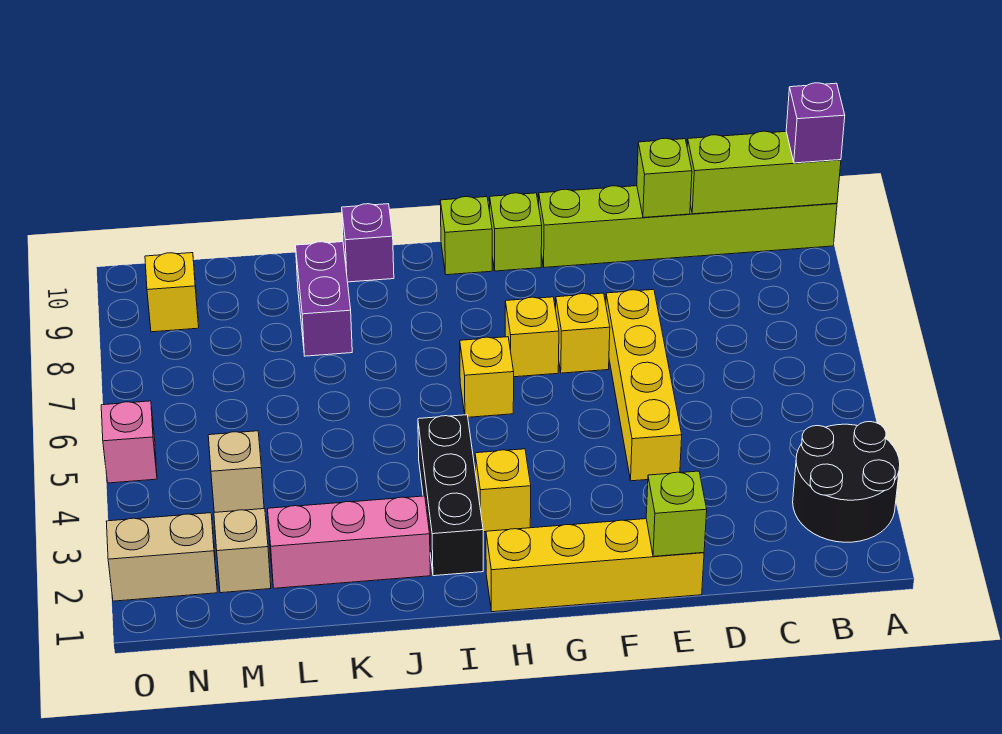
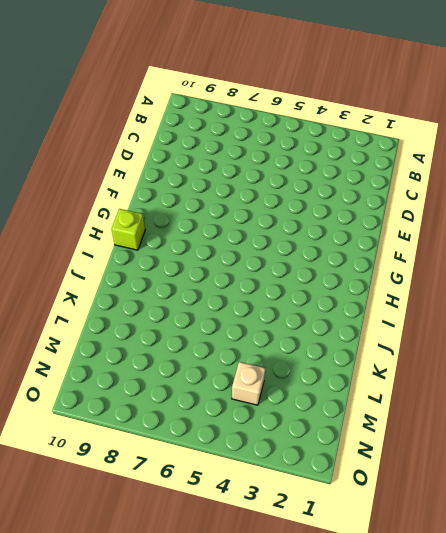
none -> black 2x2 round brick [793,422,900,542]
none -> lime 1x6 brick [539,186,837,267]
none -> yellow 1x4 brick [486,519,704,612]

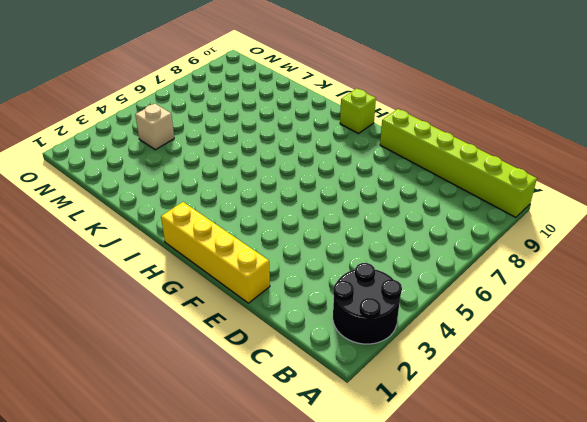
none -> yellow 1x4 brick [606,289,682,481]
none -> yellow 1x1 brick [556,293,610,373]
none -> yellow 1x1 brick [505,297,559,377]

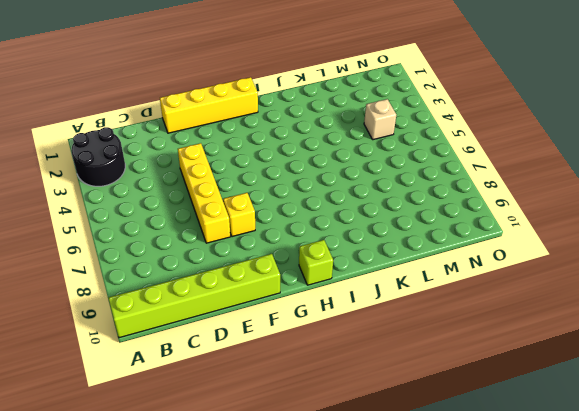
none -> yellow 1x1 brick [505,297,559,377]
none -> lime 1x1 brick [490,193,542,271]
none -> yellow 1x1 brick [475,449,531,532]

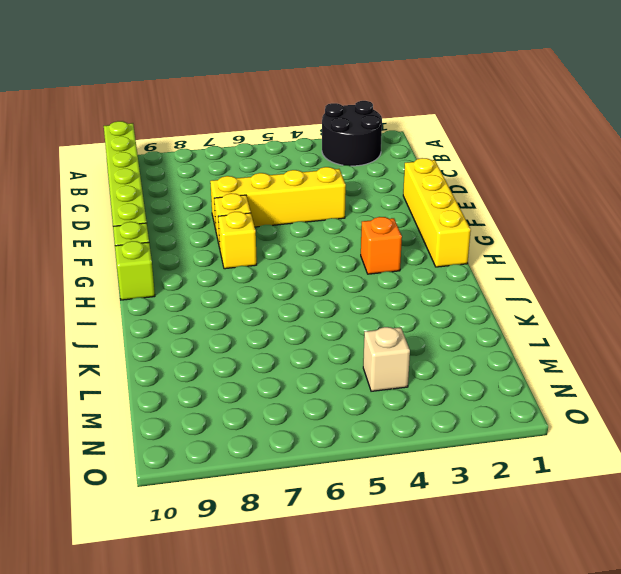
orange 1x1 brick [361,217,402,274] -> yellow 1x1 brick [475,449,531,532]
none -> yellow 1x1 brick [460,337,514,417]
none -> black 1x3 brick [418,415,483,576]
none -> pink 1x3 brick [268,496,430,588]

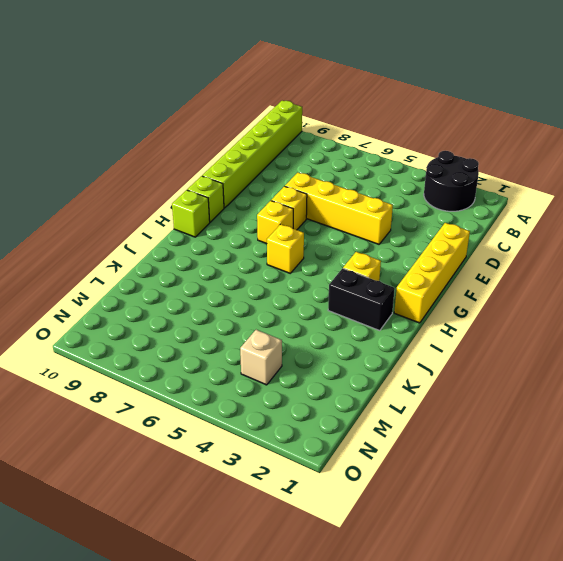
black 1x2 brick [328,268,395,331] -> black 1x3 brick [418,415,483,576]
none -> pink 1x3 brick [268,496,430,588]
none -> purple 1x1 brick [342,204,394,282]
none -> purple 1x2 brick [296,242,352,356]

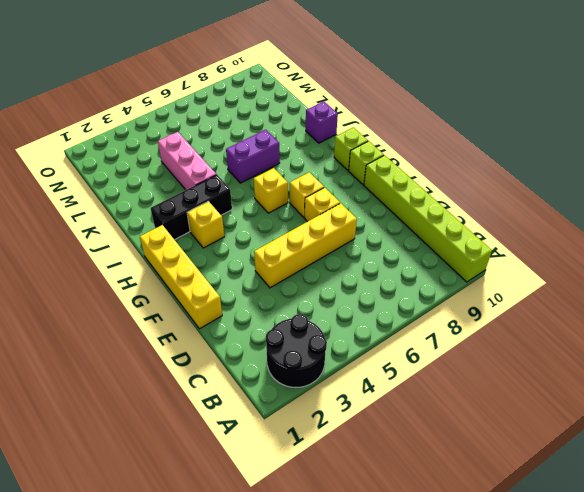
pink 1x3 brick [158,132,216,190] -> pink 1x3 brick moved to [268,496,430,588]
purple 1x2 brick [226,130,280,183] -> purple 1x2 brick moved to [296,242,352,356]
none -> tan 1x1 brick [214,509,271,593]
none -> tan 1x1 brick [208,431,264,512]
none -> tan 1x2 brick [106,513,217,601]

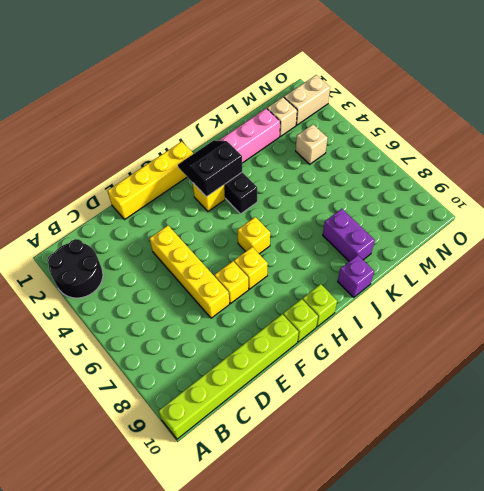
black 2x2 slope [178,140,242,197] -> none
none -> yellow 1x1 brick [145,253,199,332]
none -> pink 1x1 brick [101,401,157,483]
none -> lime 1x3 brick [687,131,841,214]

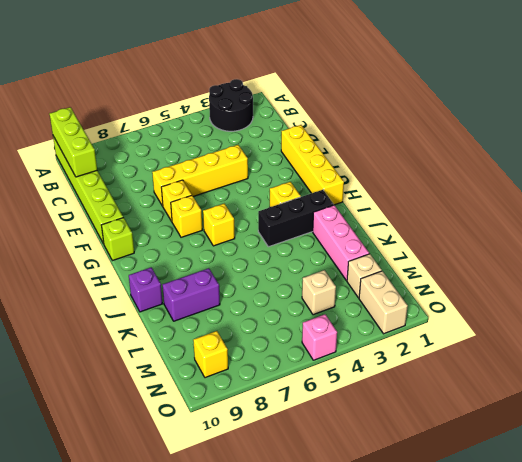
none -> lime 1x1 brick [440,197,492,275]
none -> lime 1x1 brick [637,138,692,218]
none -> lime 1x1 brick [646,471,707,556]

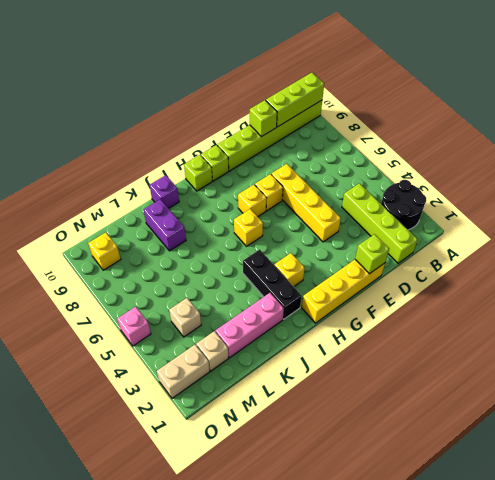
lime 1x4 brick [342,183,418,263] -> none
none -> purple 1x1 brick [786,83,845,163]

